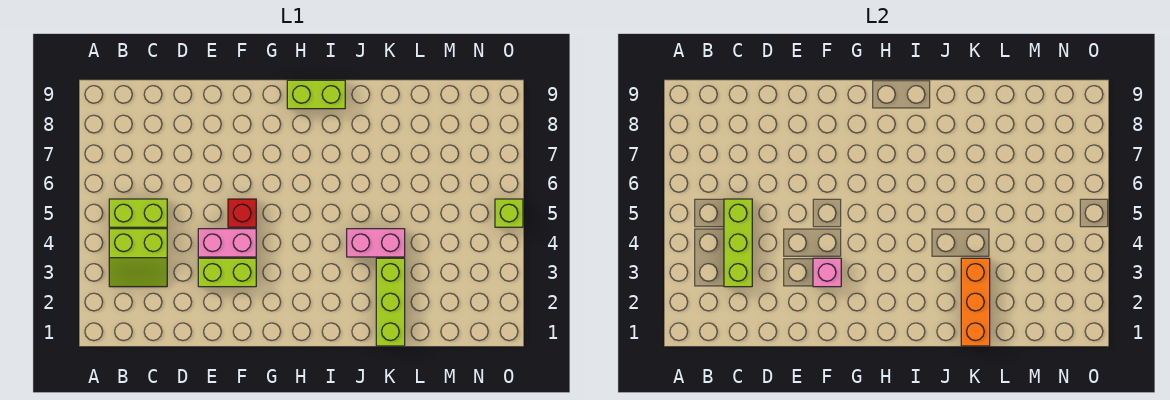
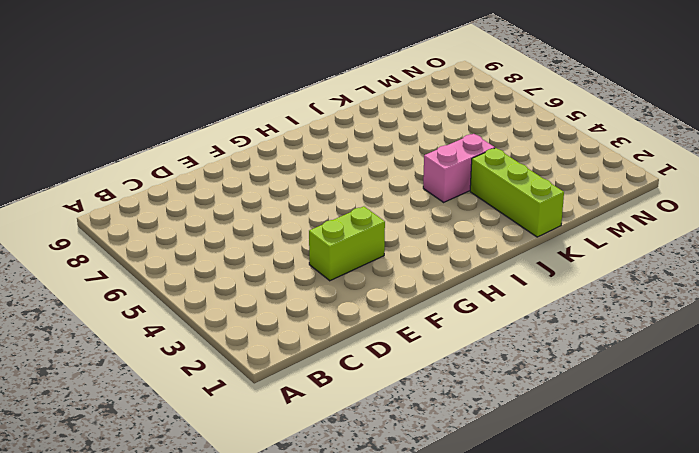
none -> lime 2x2 slope [109,229,167,287]
none -> lime 1x2 brick [109,199,167,227]
none -> pink 1x2 brick [198,229,256,257]

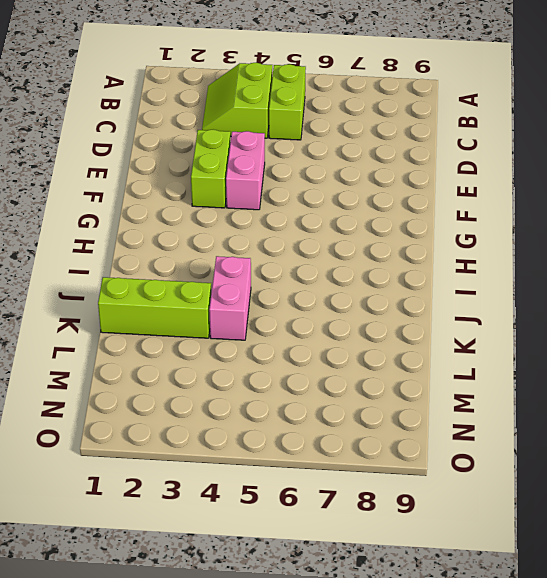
none -> red 1x1 brick [228,199,256,227]
none -> lime 1x2 brick [287,80,345,109]
none -> lime 1x1 brick [495,199,523,227]

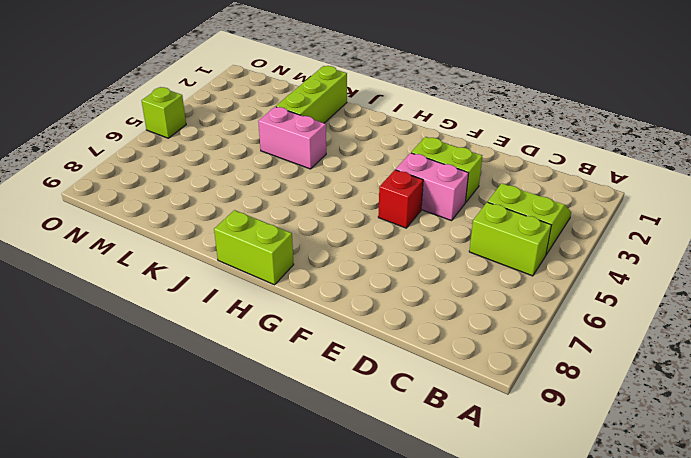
none -> lime 1x3 brick [724,199,752,287]
none -> pink 1x1 brick [813,258,841,287]
none -> orange 1x3 brick [961,258,990,346]

